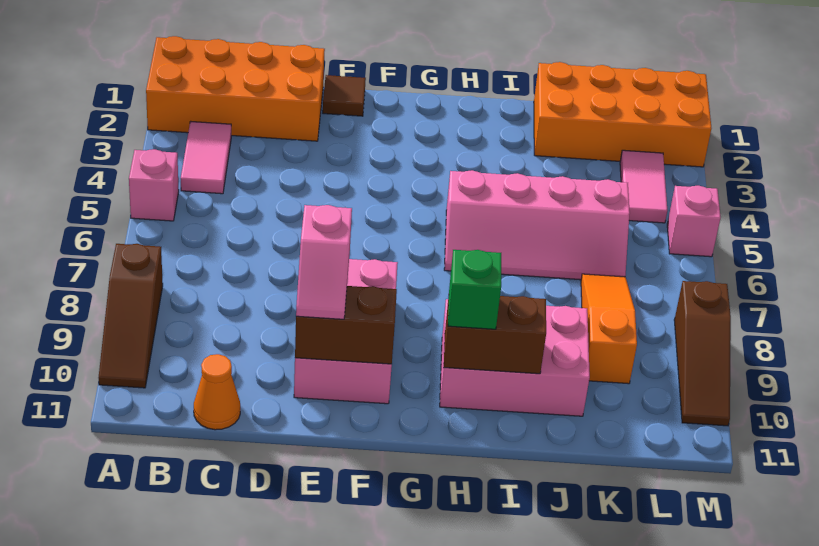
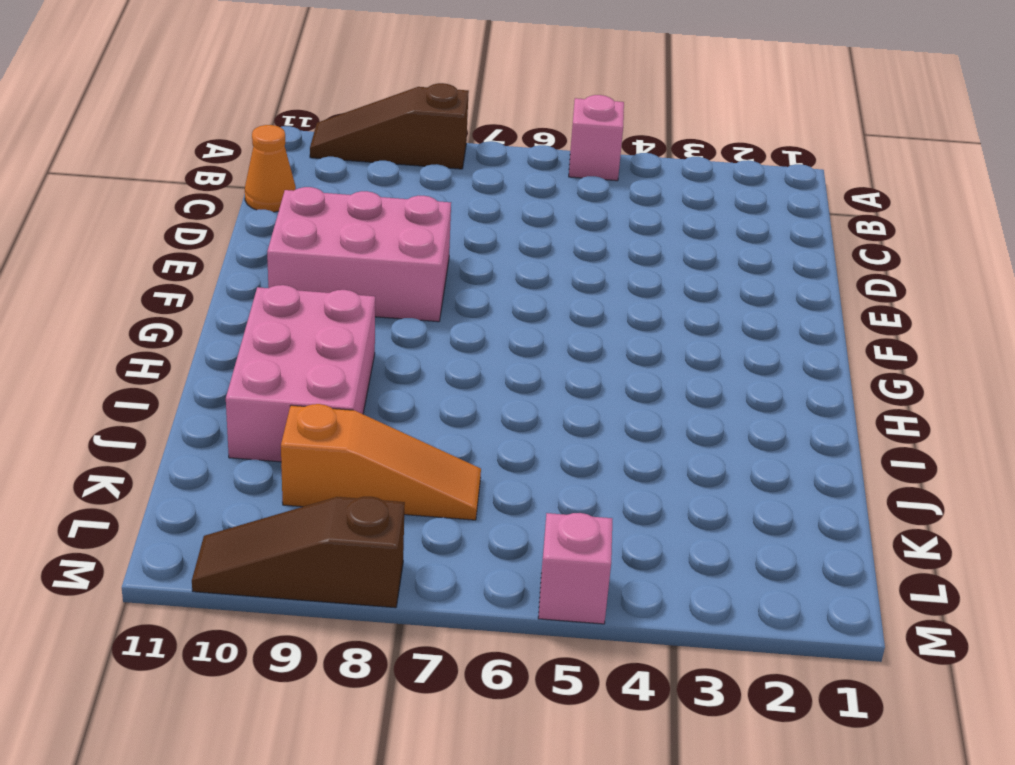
none -> orange 2x4 brick [146,36,325,141]
none -> pink 1x2 tile [181,121,231,194]
none -> brown 1x1 tile [323,75,366,116]

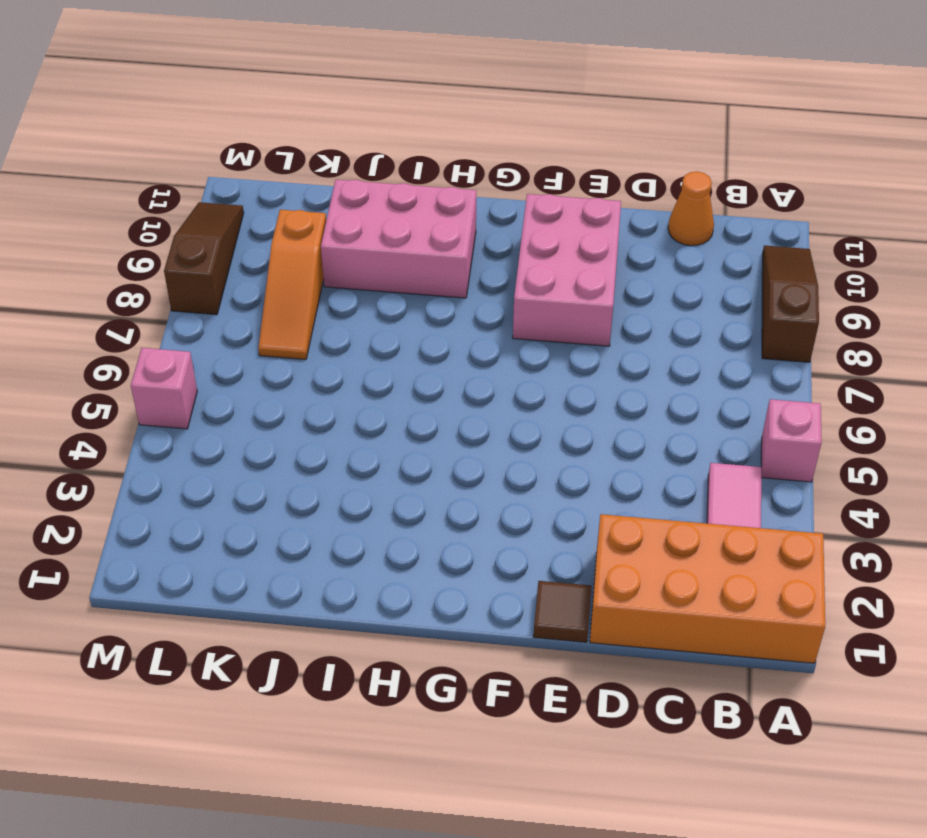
none -> pink 2x4 slope [444,170,630,280]
none -> orange 2x4 brick [534,62,711,167]
none -> pink 1x2 tile [620,150,667,223]

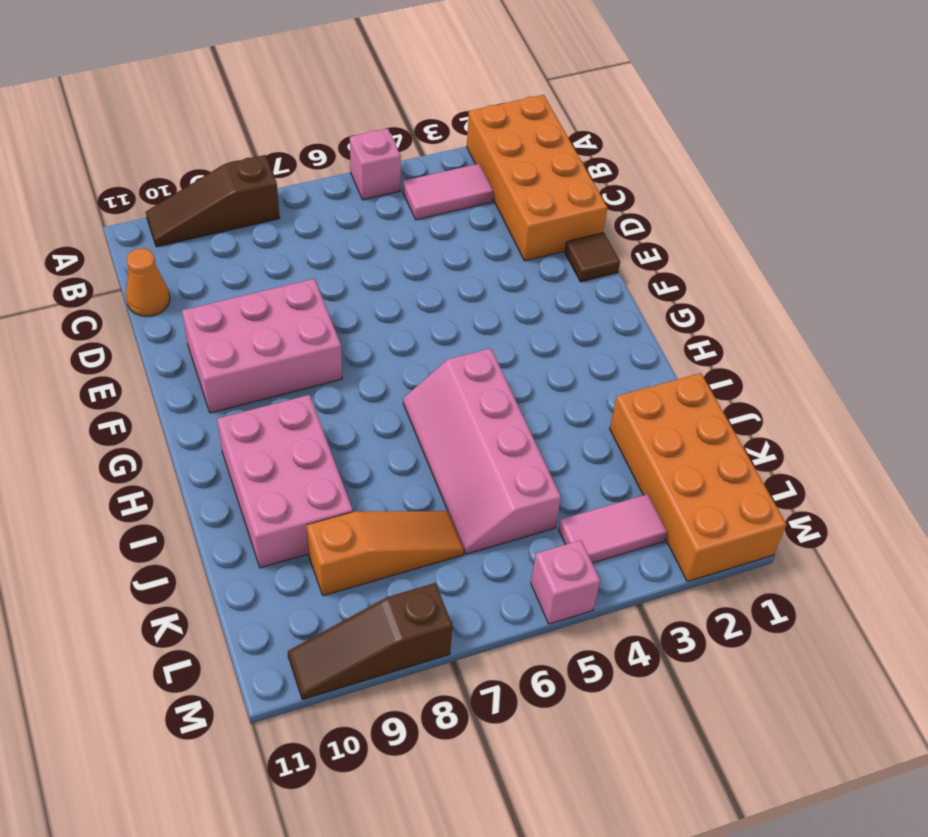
none -> brown 1x2 brick [295,286,397,364]
none -> brown 1x2 brick [444,296,546,374]
none -> pink 1x2 slope [296,205,352,319]

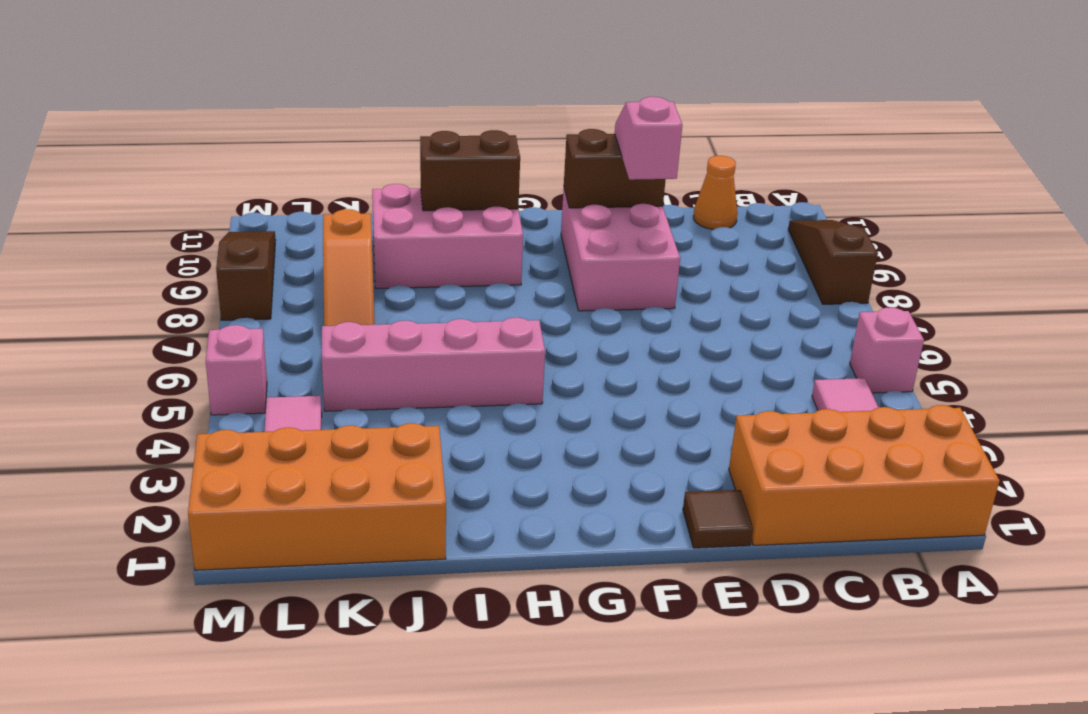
none -> green 1x1 brick [448,250,501,329]

